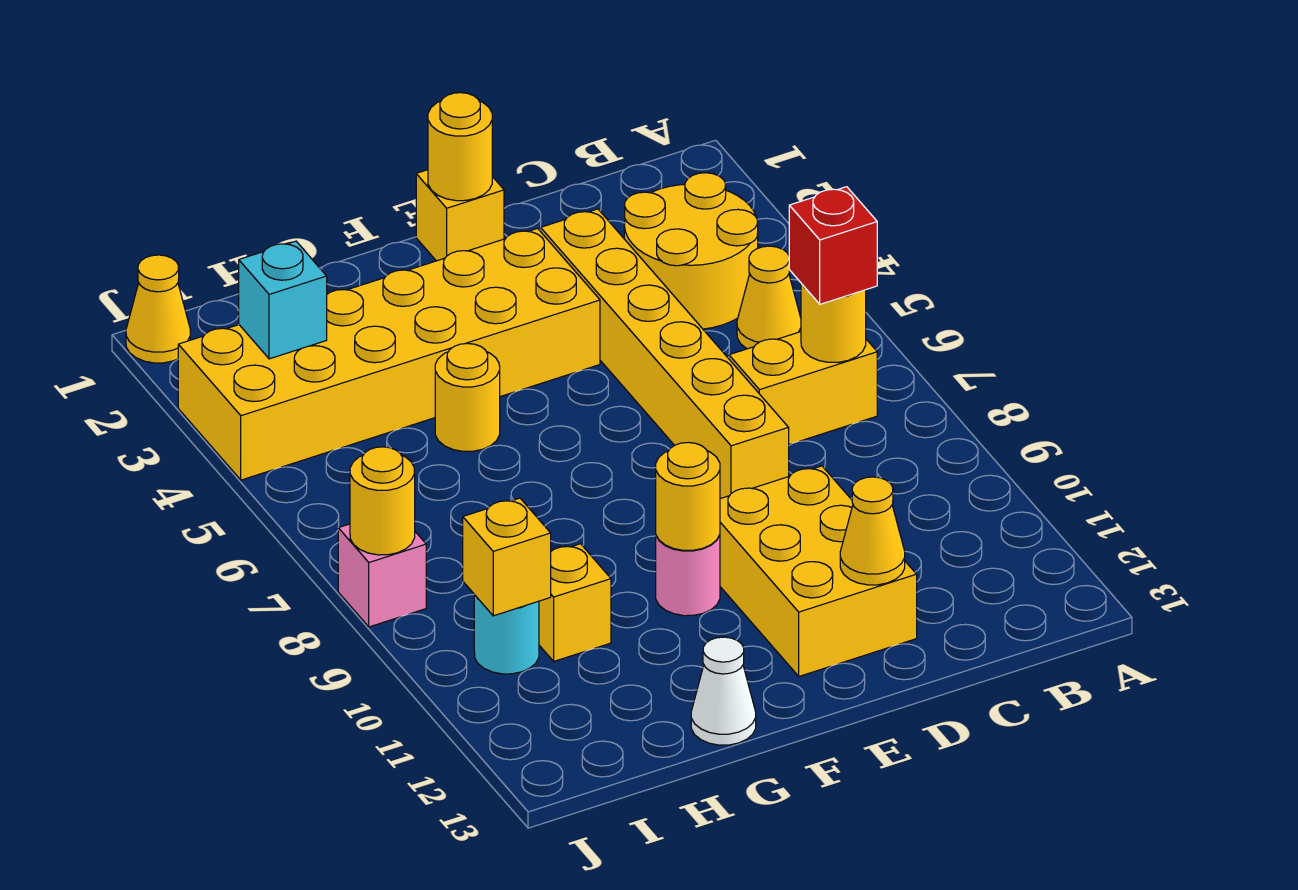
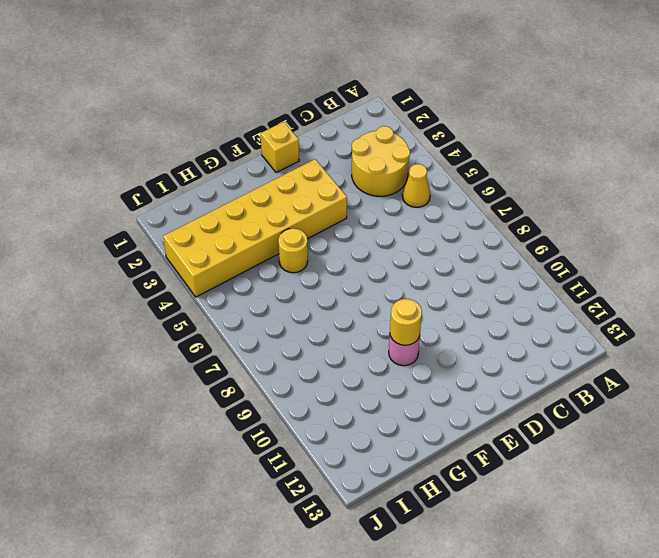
none -> yellow 1x2 brick [729,332,877,444]
none -> yellow 1x6 brick [541,209,789,498]
none -> yellow 2x3 brick [720,466,917,676]

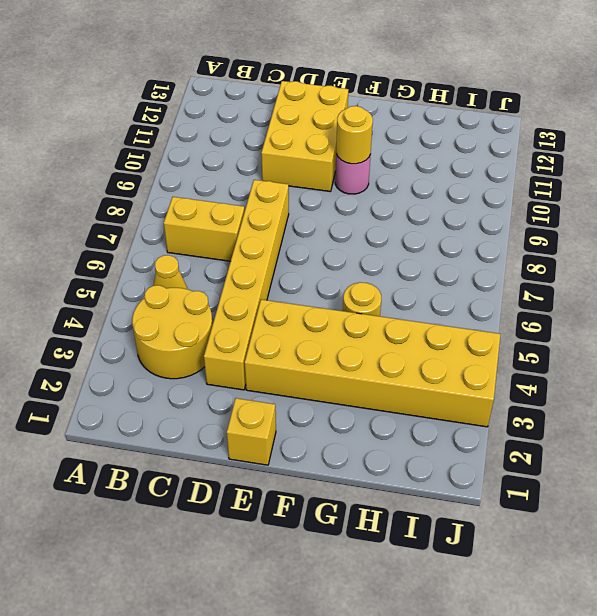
none -> white 1x1 cone [691,637,756,745]
none -> yellow 1x1 brick [539,544,611,661]
none -> cyan 1x1 round brick [474,595,539,674]

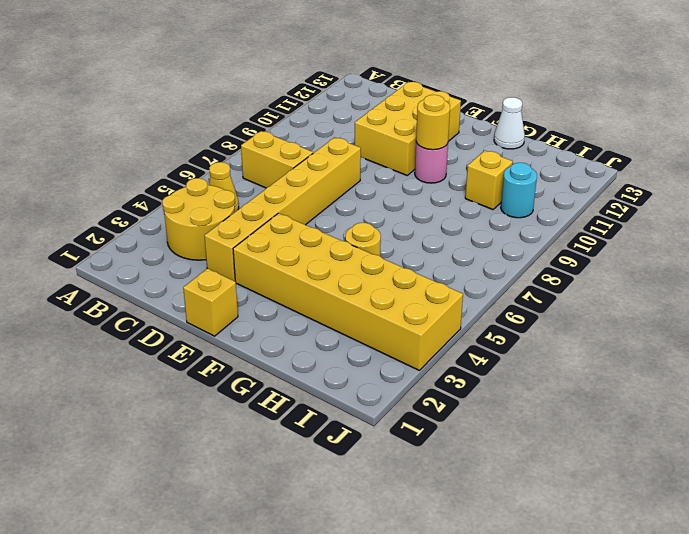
none -> yellow 1x1 cone [126,255,190,363]
none -> pink 1x1 brick [338,524,426,627]
none -> yellow 1x1 round brick [801,284,866,362]

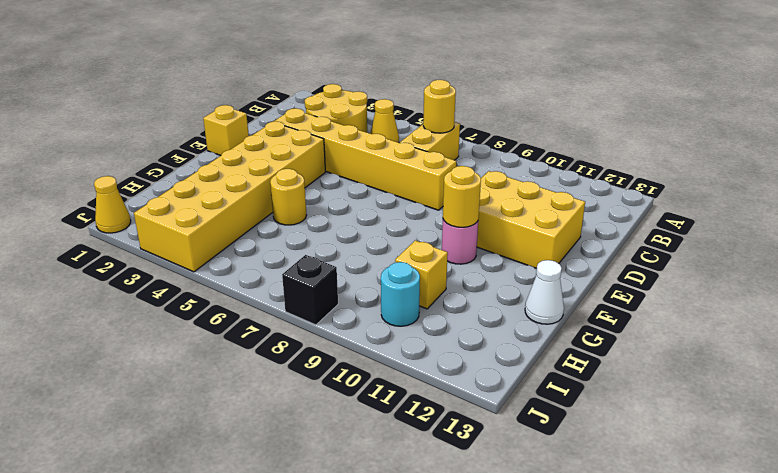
black 1x1 brick [282,255,338,325] -> pink 1x1 brick [338,524,426,627]
none -> yellow 1x1 cone [840,477,905,585]
none -> yellow 1x1 round brick [428,93,492,201]
none -> cyan 1x1 brick [239,241,327,359]

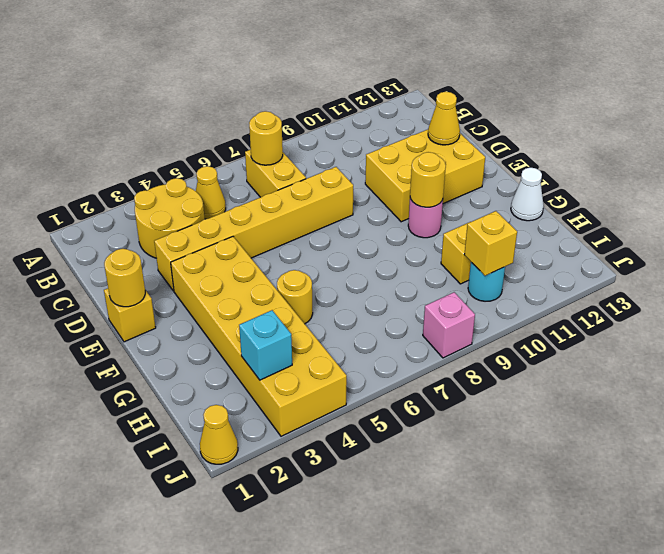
none -> yellow 1x1 round brick [350,447,415,555]
none -> red 1x1 brick [789,187,877,304]

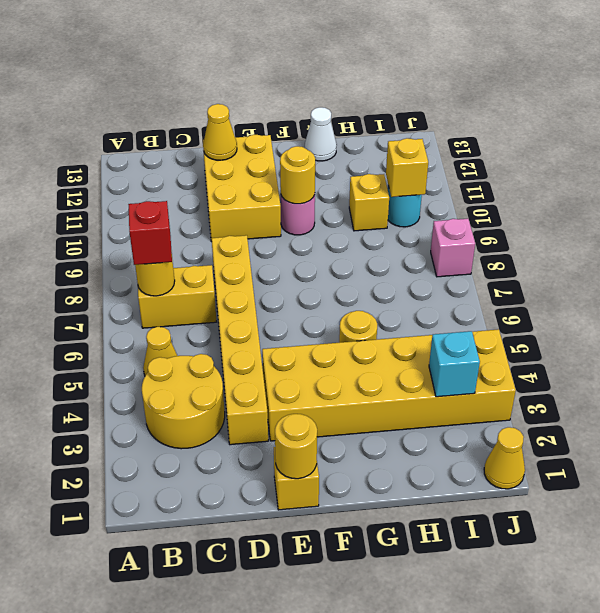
none -> yellow 1x1 round brick [350,447,415,555]

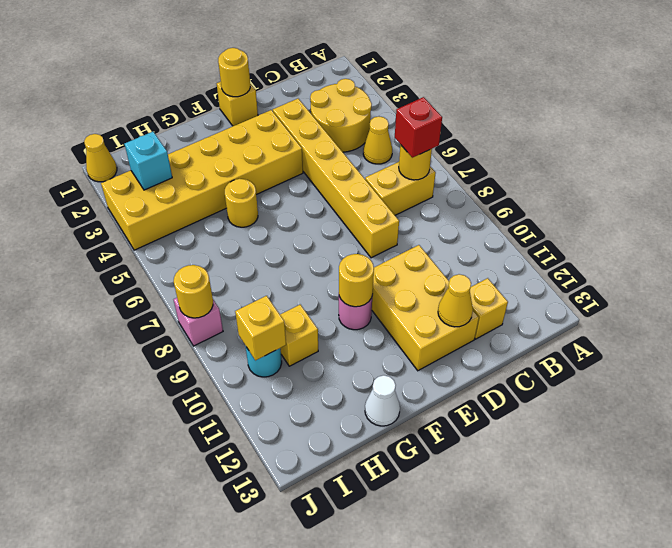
yellow 1x1 brick [470,278,508,339] -> none

